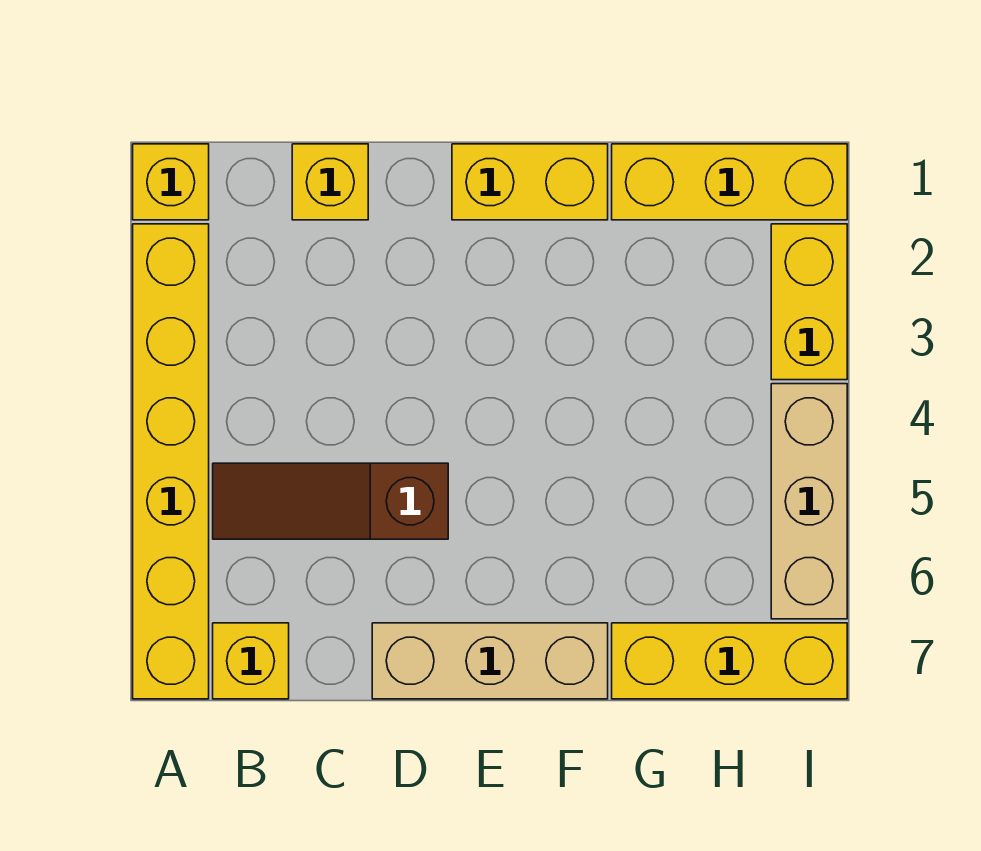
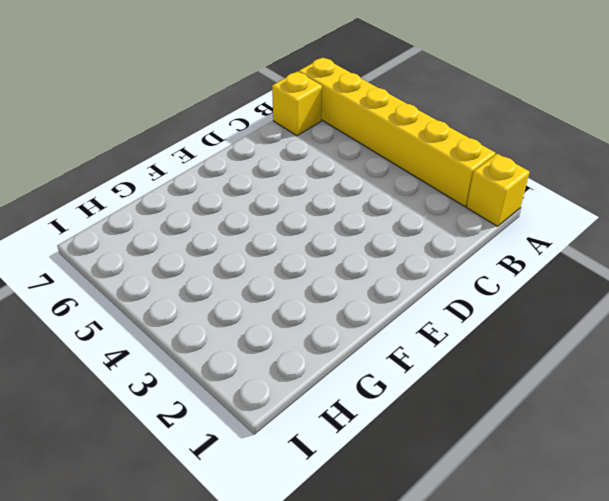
none -> brown 1x3 slope [213,463,448,539]
none -> yellow 1x1 brick [292,144,368,220]

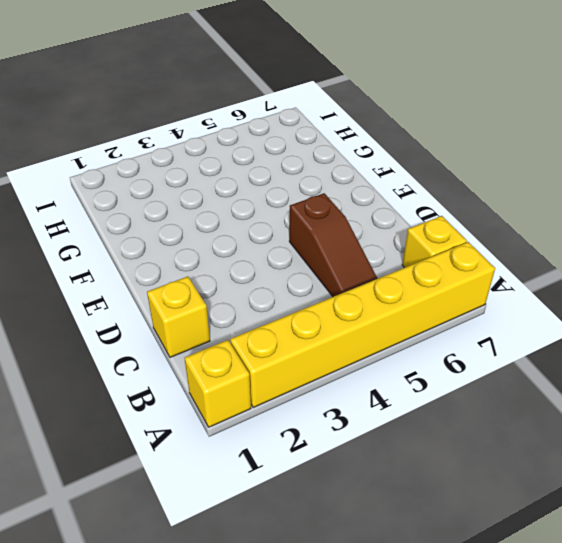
none -> tan 1x3 brick [372,623,608,699]
none -> yellow 1x2 brick [452,144,608,220]

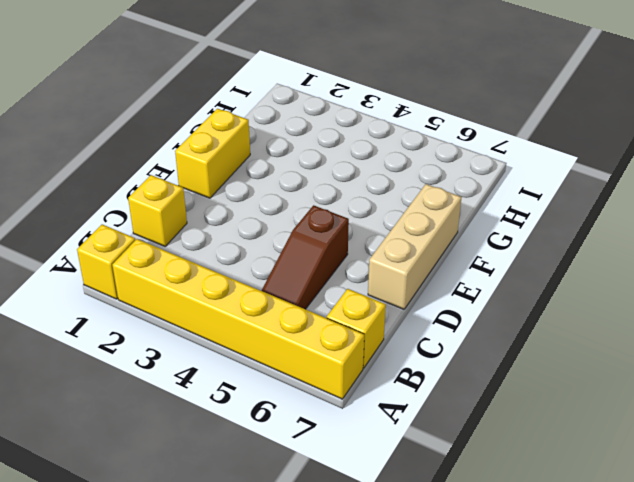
none -> yellow 1x3 brick [612,144,847,220]
none -> yellow 1x3 brick [612,623,847,699]

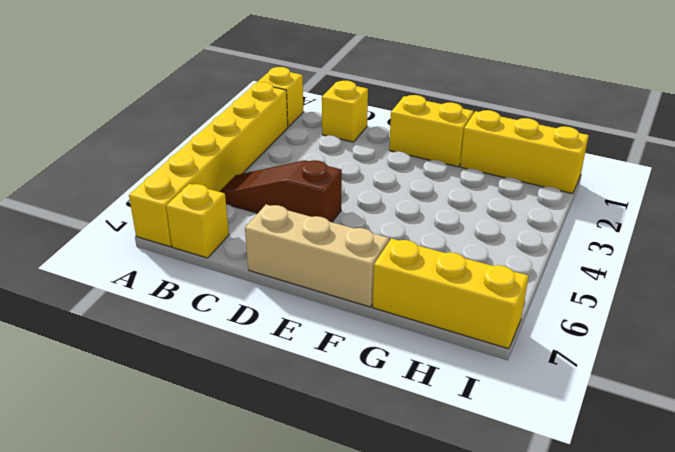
none -> yellow 1x2 brick [771,224,847,380]
none -> tan 1x3 brick [771,384,847,619]

